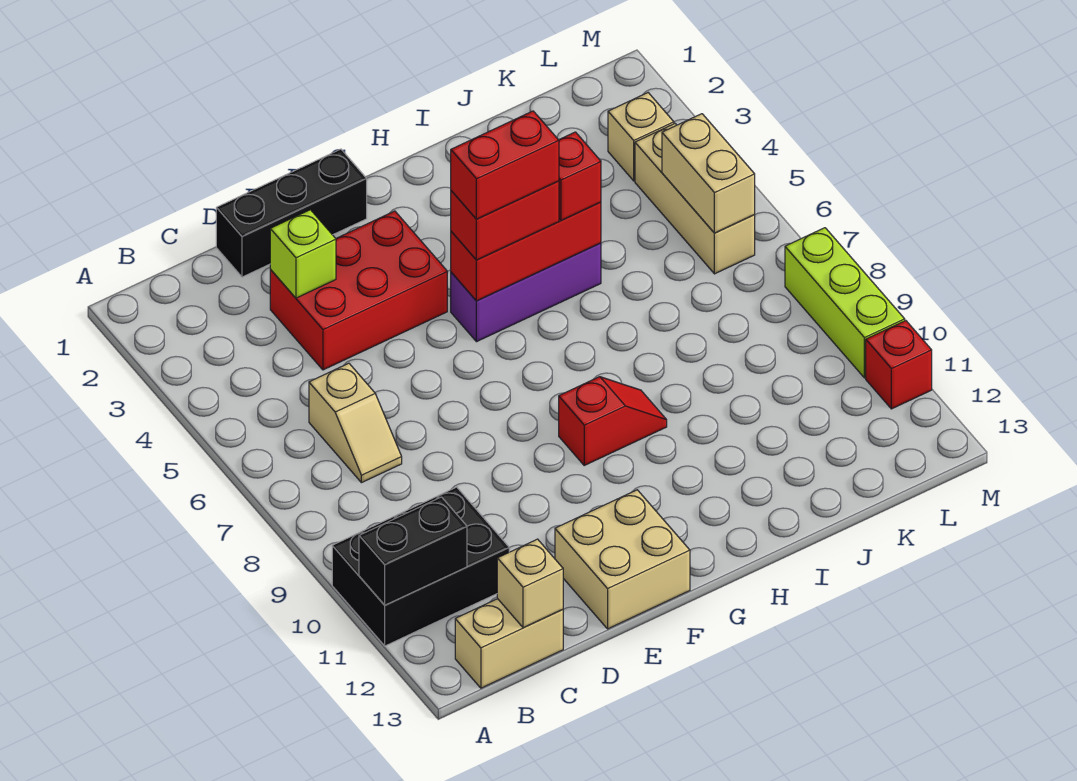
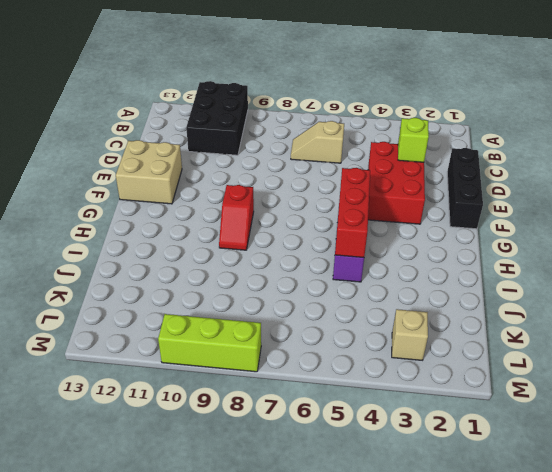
none -> tan 1x2 brick [455,599,563,688]
none -> tan 1x3 brick [635,124,755,274]
none -> red 1x1 brick [866,321,932,409]

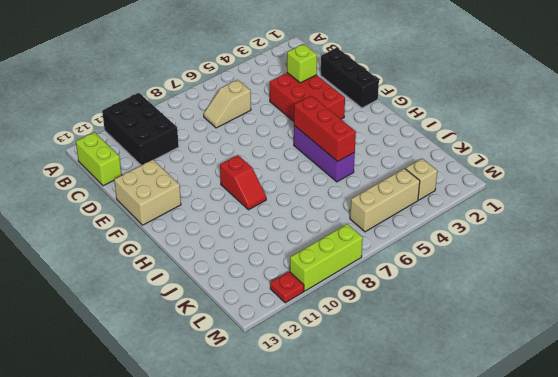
lime 1x2 brick [76,132,122,186] -> tan 1x2 brick [455,599,563,688]
red 1x1 plate [270,272,304,303] -> red 1x1 brick [866,321,932,409]
none -> black 1x2 brick [359,497,467,605]
none -> tan 1x1 brick [497,539,563,628]
none -> tan 1x2 brick [662,114,755,233]

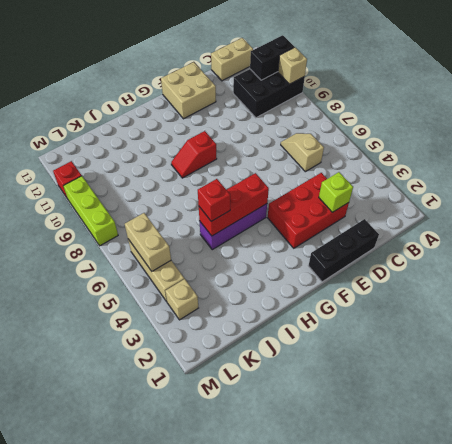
tan 1x1 brick [278,47,307,84] -> tan 1x1 brick moved to [497,539,563,628]
none -> red 1x2 brick [451,181,559,260]
none -> red 1x2 brick [451,111,559,219]

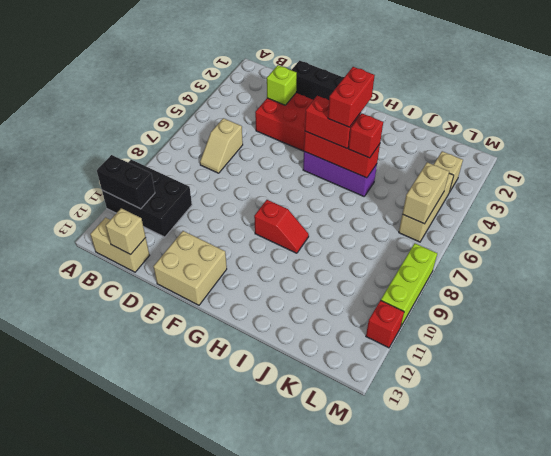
red 1x2 brick [328,67,375,127] -> red 1x2 brick turned to [451,111,559,219]

